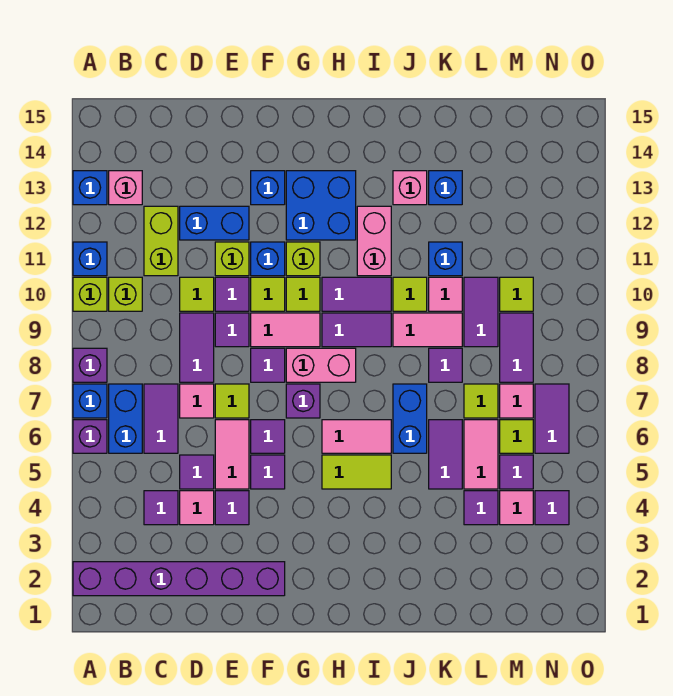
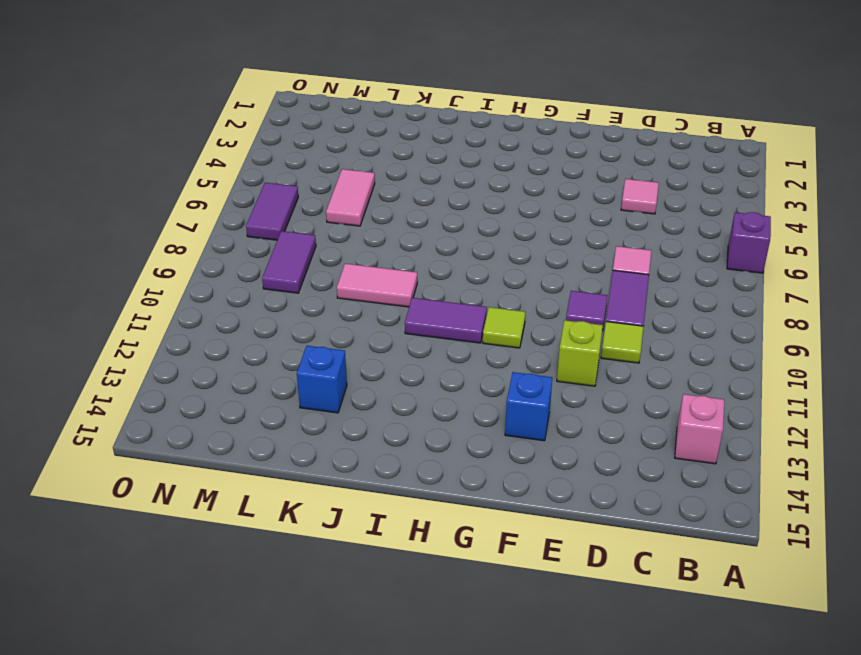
none -> purple 1x6 brick [73,562,285,596]
none -> blue 1x1 brick [73,384,107,418]
none -> purple 1x1 brick [73,348,107,382]
none -> lime 1x1 brick [73,277,107,311]

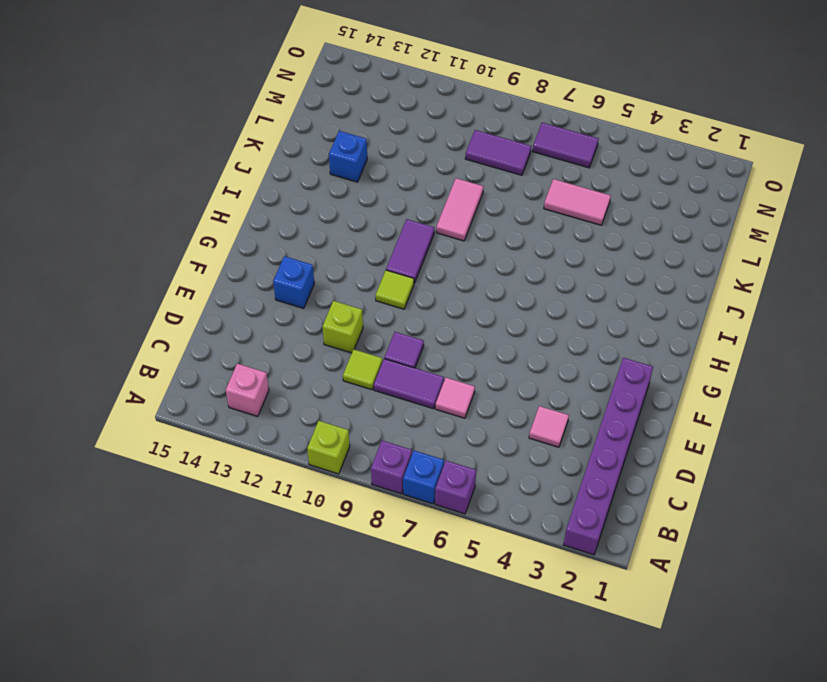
none -> blue 1x1 brick [73,242,107,276]
none -> blue 1x1 brick [73,171,107,205]
none -> blue 1x2 brick [109,384,142,453]
none -> lime 1x1 brick [109,277,142,311]

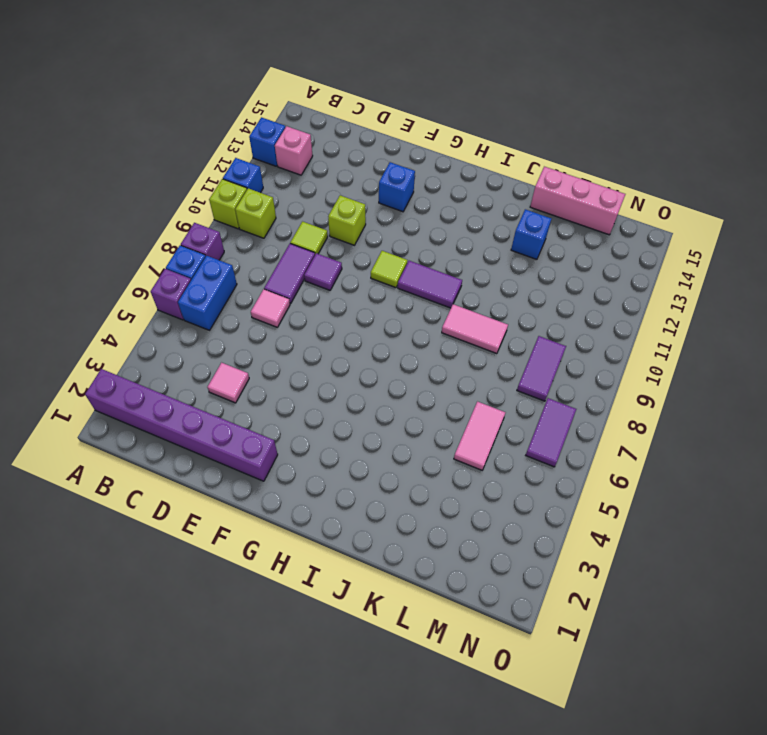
pink 1x3 brick [530,167,625,235] -> none
none -> purple 1x1 tile [144,491,178,525]
none -> purple 1x2 tile [144,384,178,453]
none -> lime 1x2 brick [144,206,178,276]
none -> purple 1x1 tile [180,455,214,489]

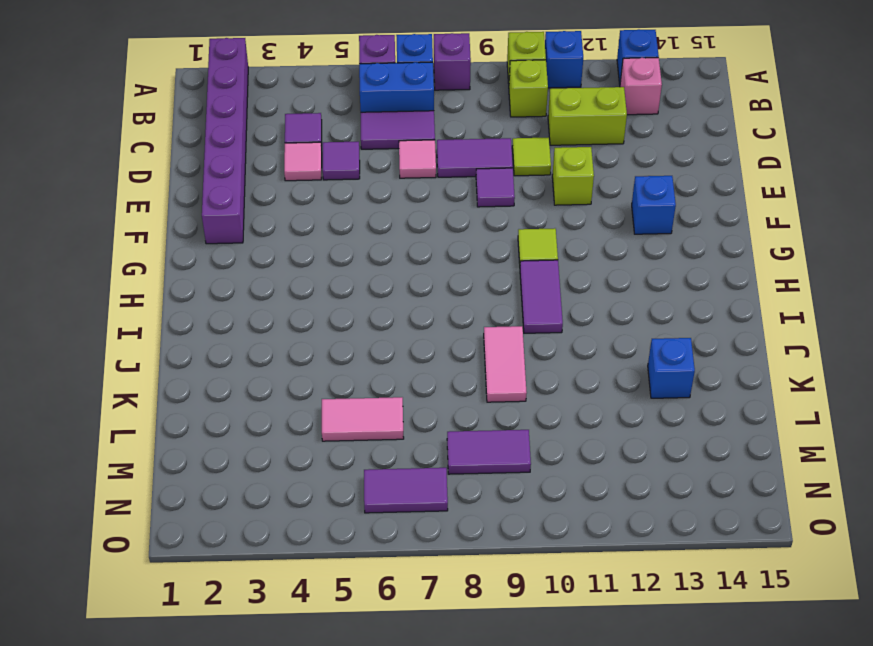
none -> blue 1x2 brick [180,206,249,240]
none -> purple 1x1 tile [215,491,249,525]
none -> pink 1x2 tile [215,420,249,489]
none -> lime 1x1 tile [215,384,249,418]

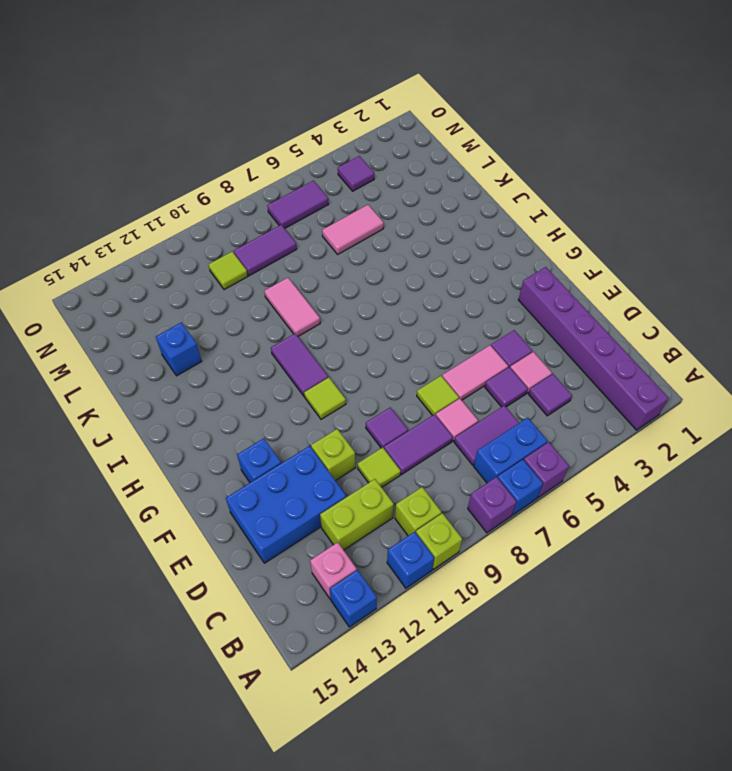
blue 2x3 brick [226,446,346,563] -> blue 1x2 brick [180,206,249,240]
none -> purple 1x1 tile [215,277,249,311]
none -> purple 1x1 tile [251,455,285,489]
none -> purple 1x1 tile [251,420,285,453]
none -> purple 1x1 tile [251,348,285,382]

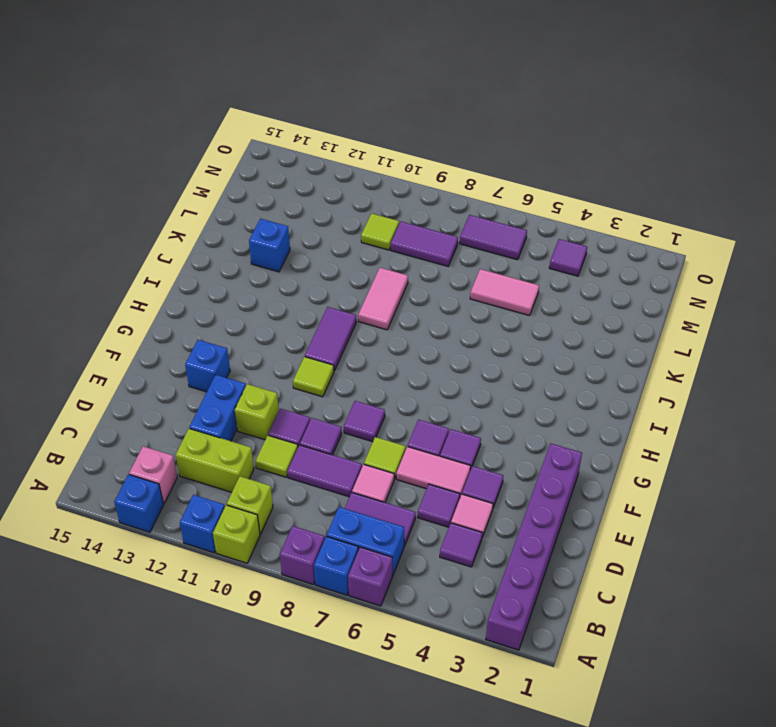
none -> pink 1x2 tile [251,313,320,347]
none -> lime 1x1 tile [251,277,285,311]
none -> blue 1x1 brick [251,242,285,276]
none -> purple 1x1 brick [286,384,320,418]

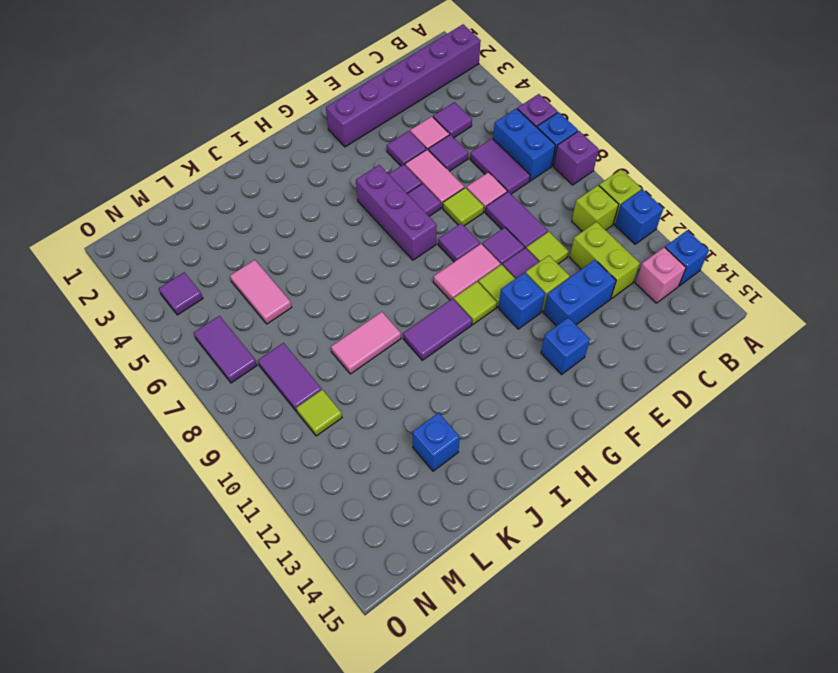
purple 1x3 brick [356,165,437,260] -> purple 1x1 brick [286,384,320,418]
none -> pink 1x2 brick [286,348,356,382]
none -> lime 1x1 brick [286,242,320,276]
none -> blue 2x2 brick [286,171,356,240]
none -> lime 1x2 tile [322,455,391,489]

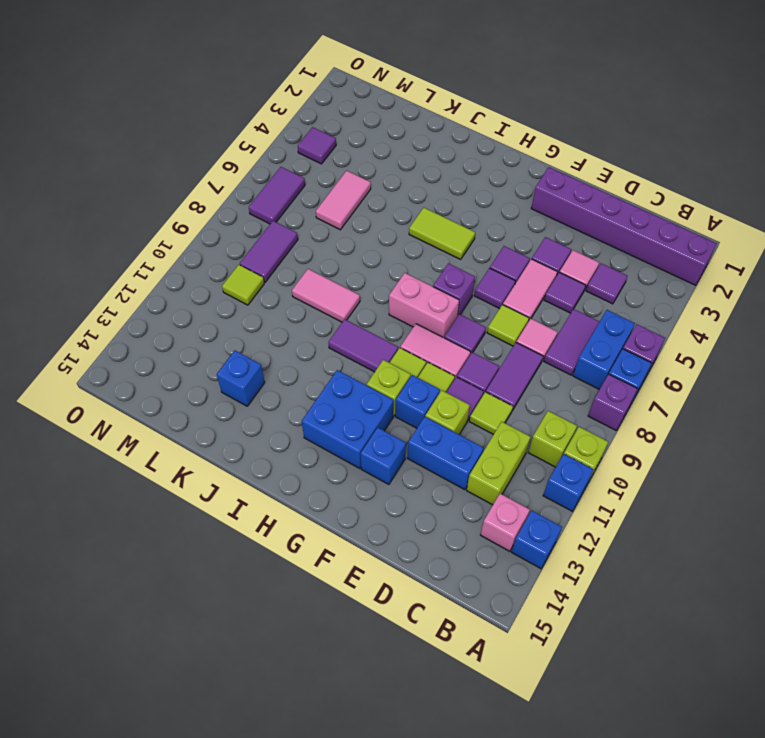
none -> pink 1x2 tile [322,420,391,453]
none -> purple 1x2 tile [322,313,391,347]
none -> pink 1x2 brick [357,206,391,276]
none -> blue 1x2 brick [393,384,427,453]

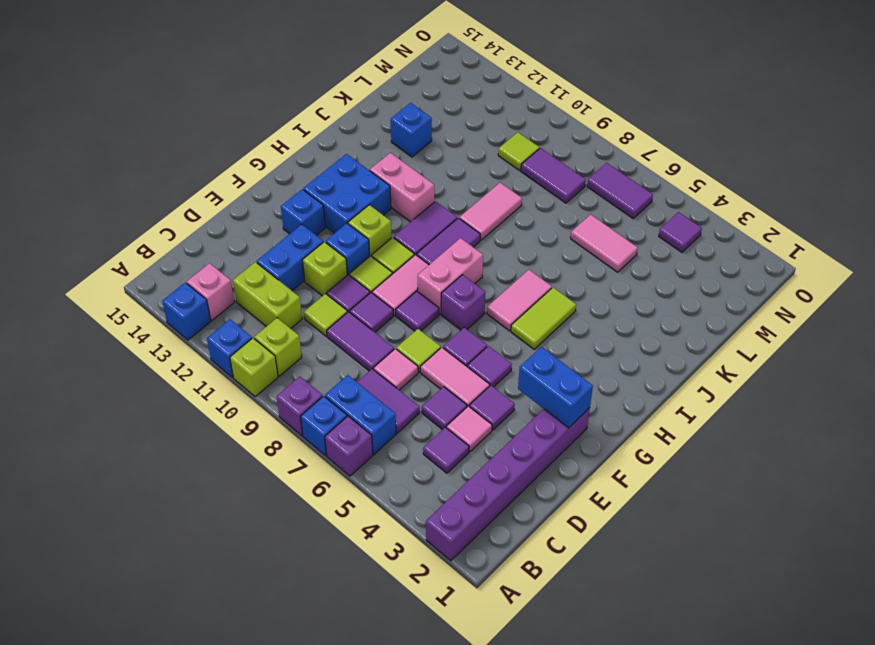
blue 1x2 brick [518,347,593,428] -> blue 1x2 brick moved to [393,384,427,453]
none -> lime 1x1 tile [393,277,427,311]
none -> pink 1x1 brick [393,171,427,205]
none -> purple 1x2 tile [429,420,462,489]
none -> purple 1x1 tile [429,348,462,382]

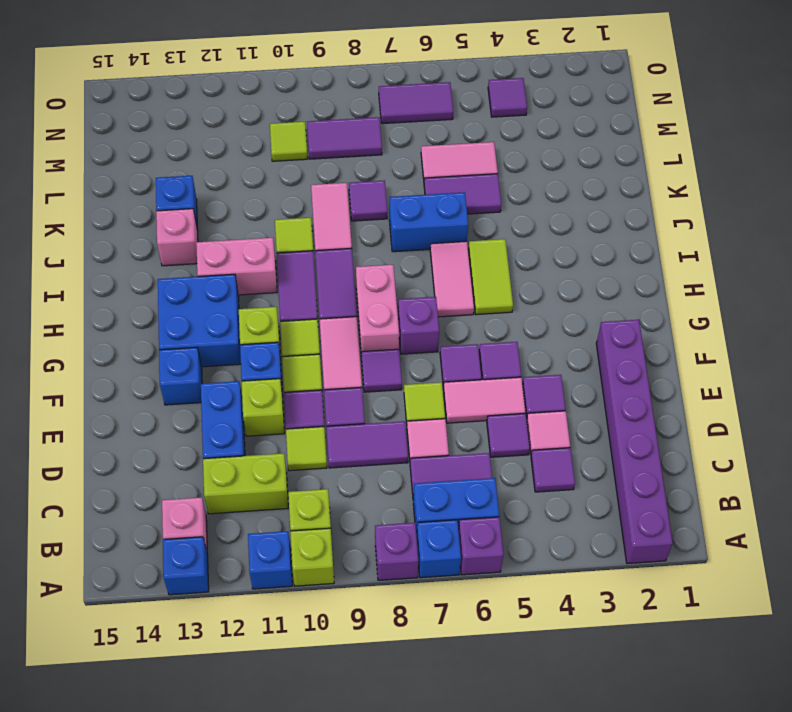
none -> pink 1x1 tile [429,277,462,311]
none -> blue 1x1 brick [429,242,462,276]
none -> purple 1x1 tile [464,491,498,525]
none -> lime 1x1 tile [464,384,498,418]

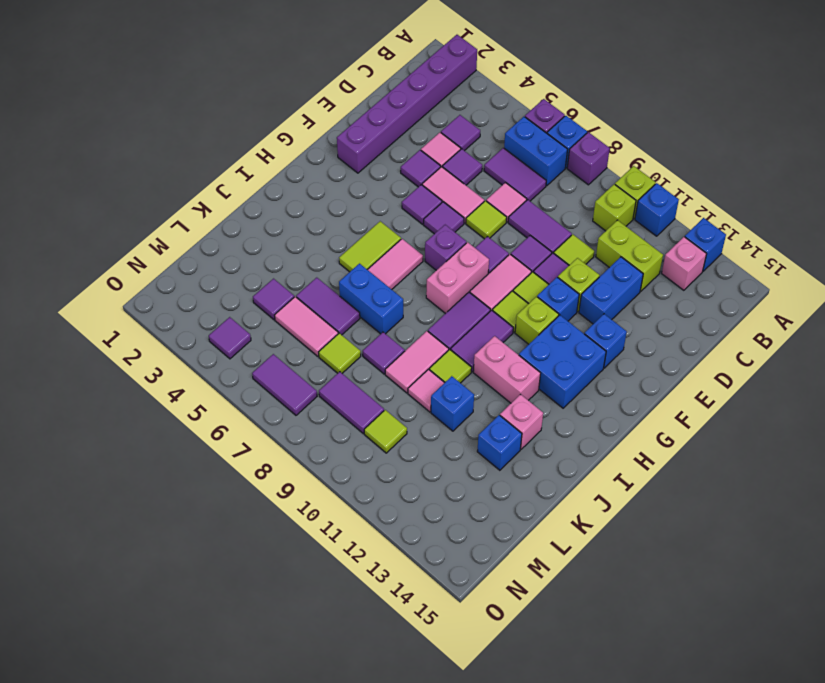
none -> purple 1x2 tile [464,277,498,347]
none -> pink 1x1 tile [500,491,533,525]
none -> purple 1x1 tile [500,455,533,489]
none -> lime 1x1 tile [500,420,533,453]

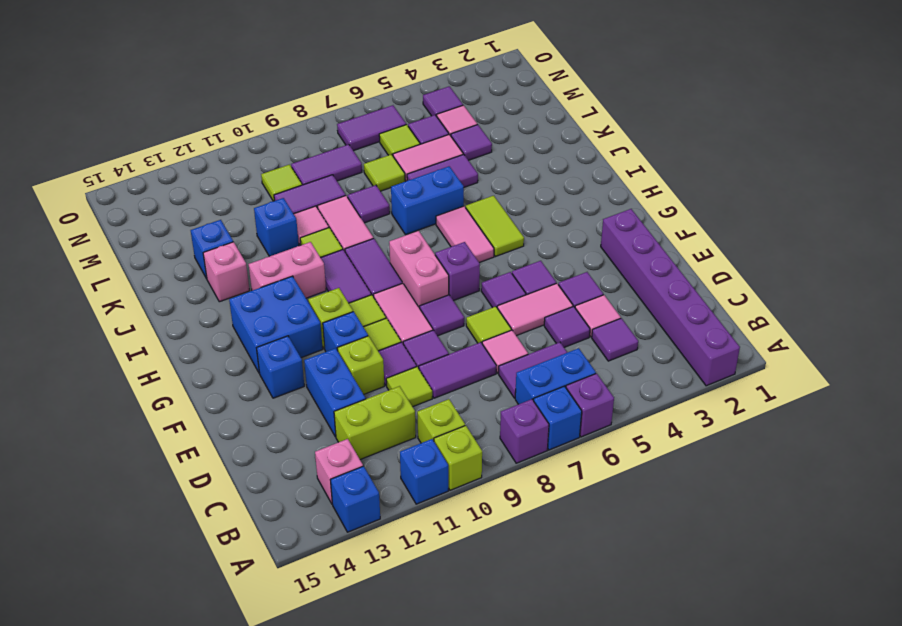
none -> pink 1x1 tile [500,384,533,418]

